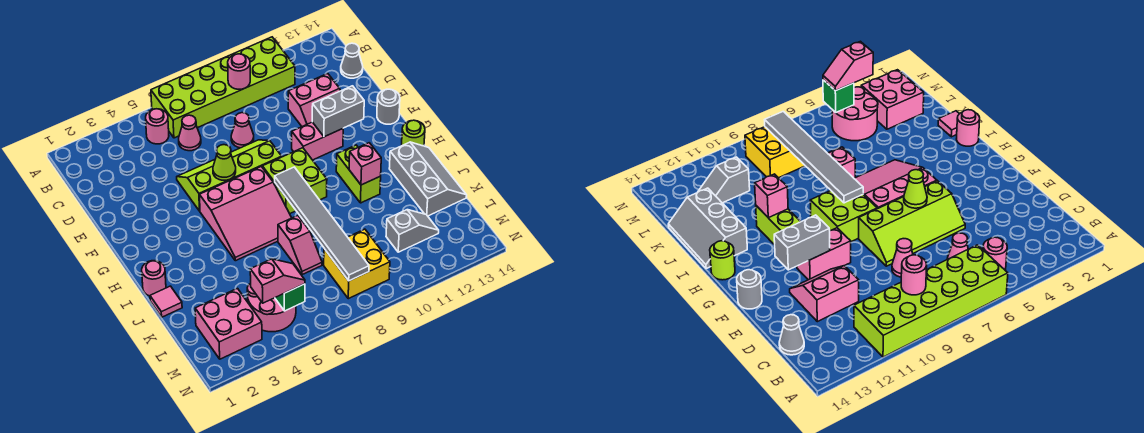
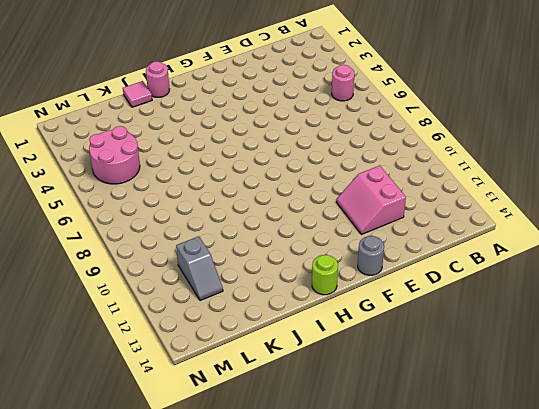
none -> lime 2x6 brick [151,37,295,138]
none -> pink 1x1 cone [179,115,201,151]
none -> grey 1x1 cone [341,43,363,78]

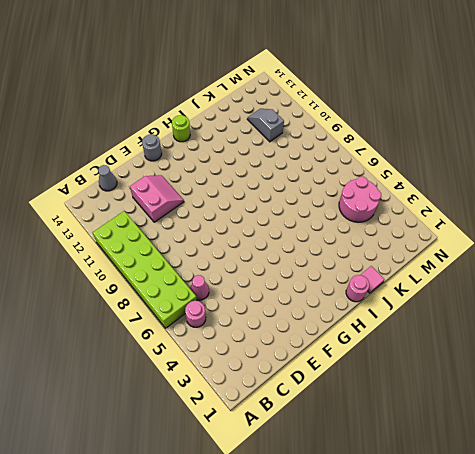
none -> pink 1x1 cone [231,113,254,148]
none -> lime 2x4 slope [177,140,282,211]
none -> pink 1x2 brick [292,122,343,160]

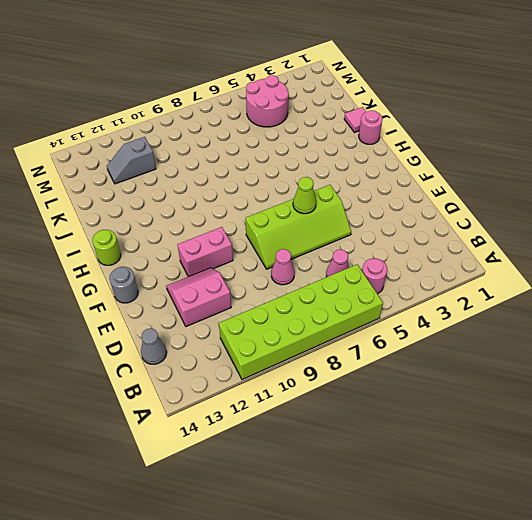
none -> pink 3x3 slope [200,167,291,261]
none -> lime 2x2 brick [262,148,327,214]
none -> lime 1x2 brick [336,145,381,203]

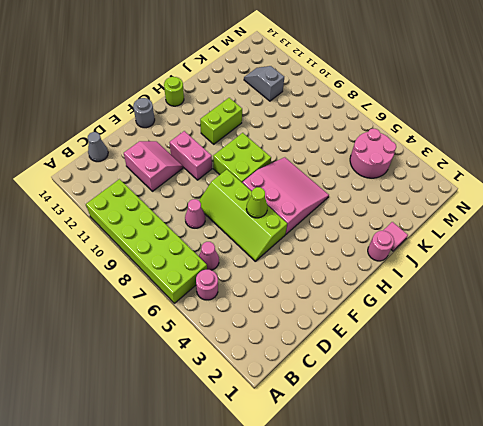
none -> grey 2x3 slope [389,142,467,216]
none -> pink 1x2 slope [278,215,322,275]
none -> pink 2x2 brick [195,288,262,359]

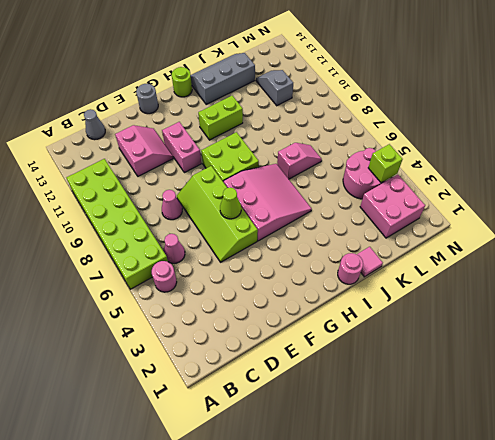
lime 1x1 brick [368,144,403,183] -> none
none -> yellow 2x2 brick [324,229,390,299]
none -> pink 1x1 round brick [228,54,250,89]
none -> grey 1x2 brick [312,86,364,137]

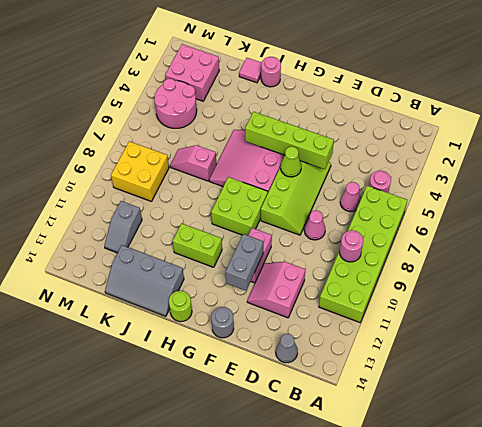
lime 1x4 brick [245,112,334,169] -> none
none -> grey 1x6 tile [275,167,369,281]
none -> pink 1x1 brick [349,143,381,185]
none -> green 1x1 brick [275,284,305,311]

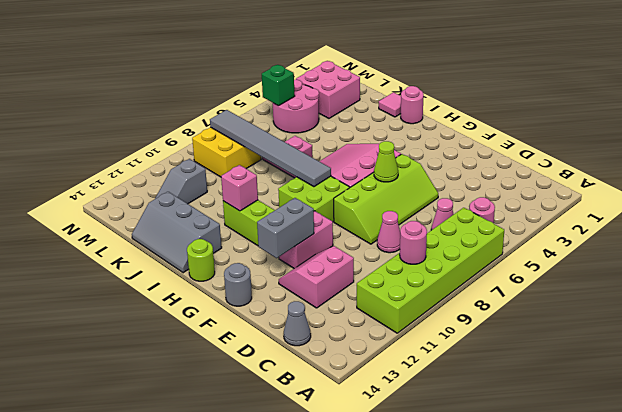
none -> pink 1x2 slope [250,259,305,303]

